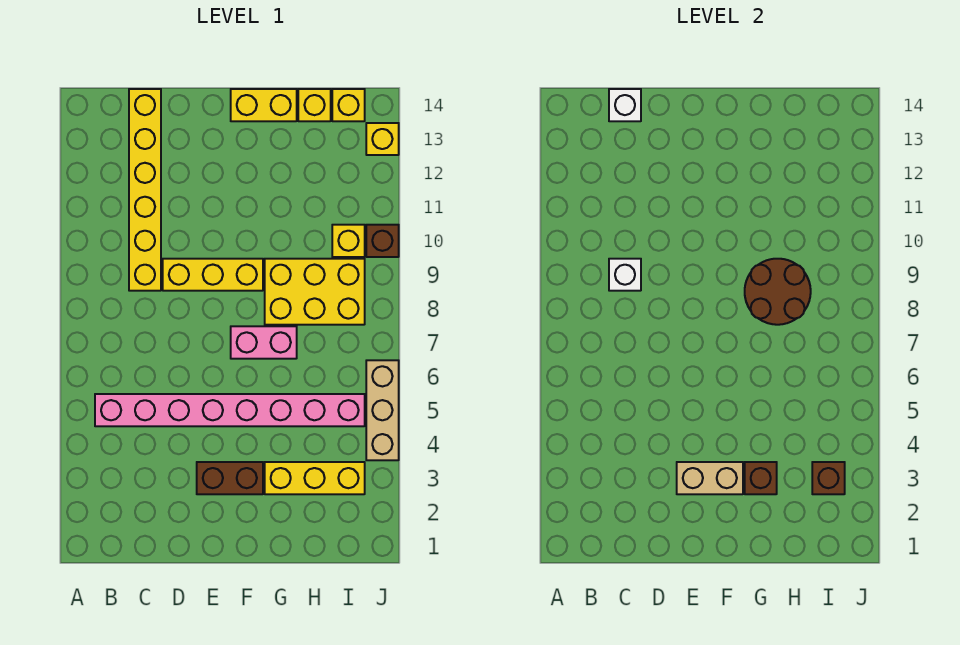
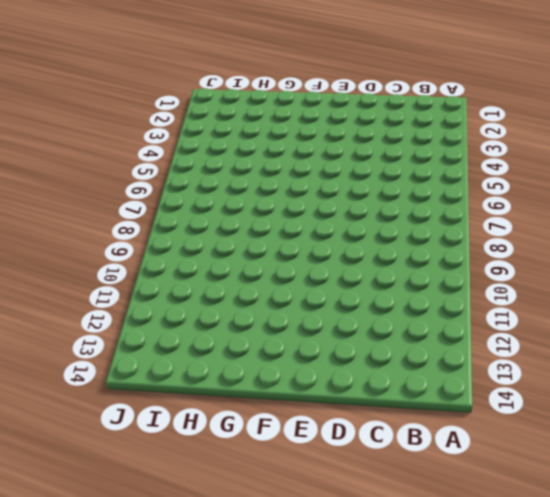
none -> pink 1x8 brick [95,394,365,426]
none -> yellow 1x6 brick [129,89,161,291]
none -> yellow 1x3 brick [163,259,263,291]

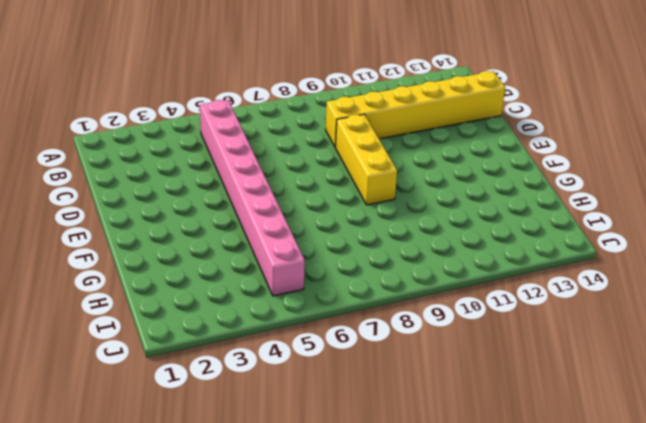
none -> brown 1x2 brick [197,462,263,494]
none -> pink 1x2 brick [231,326,297,359]
none -> yellow 1x2 brick [231,89,297,121]

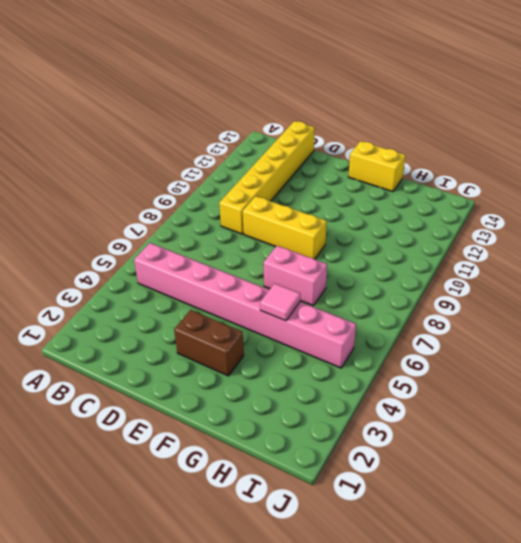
pink 1x1 tile [260,283,300,321] -> none
none -> yellow 1x3 brick [265,462,365,494]
none -> yellow 2x3 brick [265,259,365,325]
none -> yellow 1x1 brick [298,89,331,121]

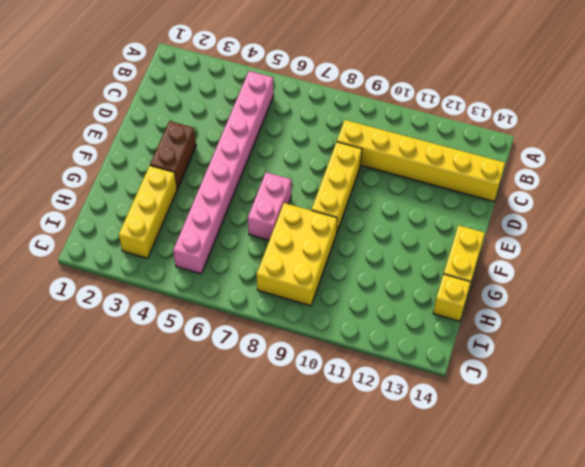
none -> yellow 1x1 brick [332,225,365,257]
none -> yellow 1x1 brick [332,89,365,121]
none -> tan 1x3 brick [366,360,399,460]

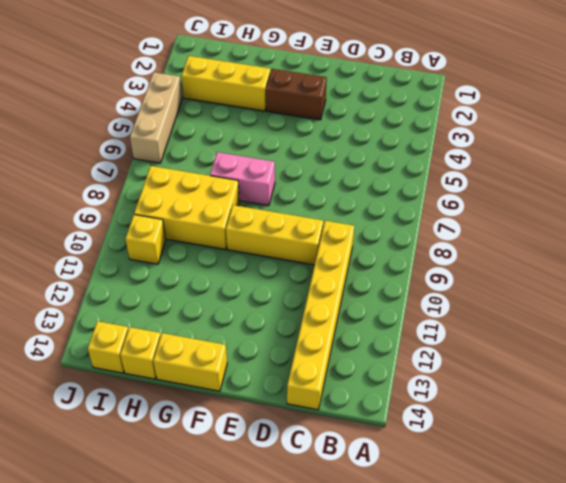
none -> pink 1x8 brick [95,394,365,426]
none -> brown 1x1 brick [366,225,399,257]
none -> yellow 1x1 brick [366,123,399,155]

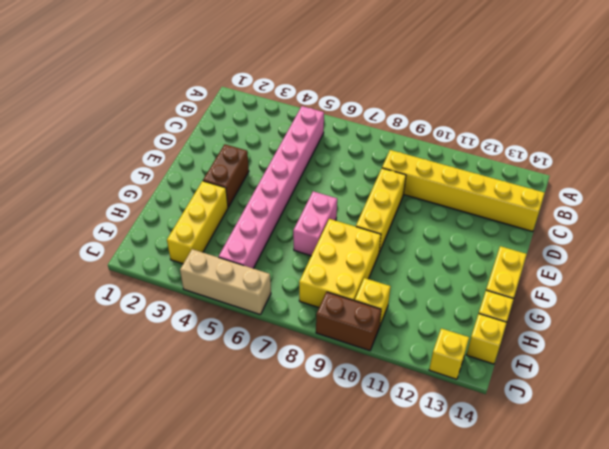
brown 1x2 brick [316,292,381,351] -> brown 1x1 brick [366,225,399,257]
none -> white 1x1 brick [609,259,641,291]
none -> white 1x1 brick [609,89,641,121]
none -> tan 1x2 brick [677,462,743,494]

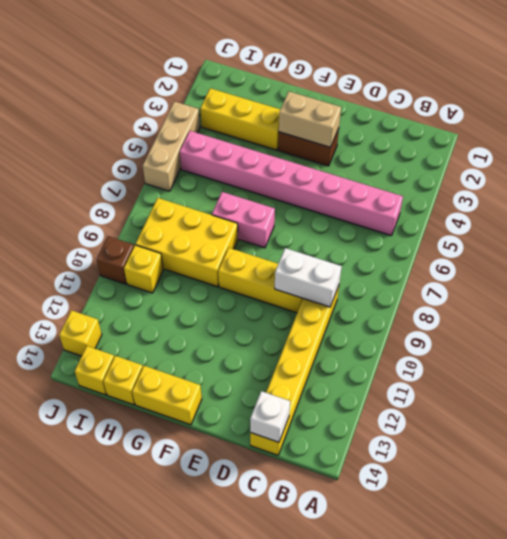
white 1x2 brick [275,248,342,307] -> white 1x1 brick [609,259,641,291]
none -> brown 1x1 brick [745,462,777,494]
none -> brown 2x2 round brick [745,259,811,325]
none -> brown 1x1 brick [812,462,845,494]

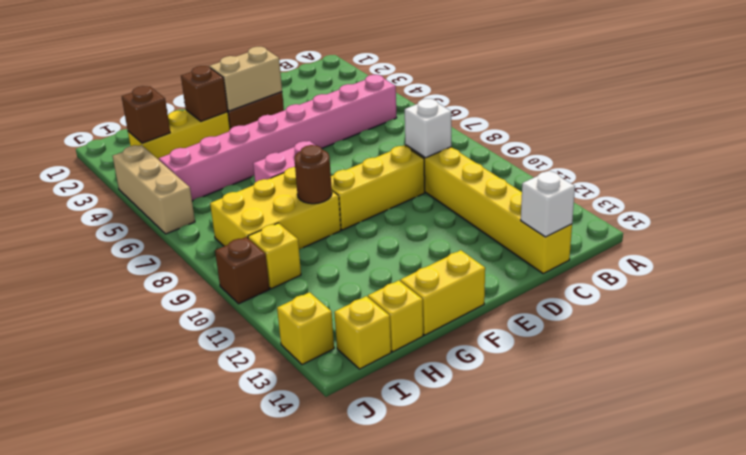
brown 1x1 round brick [294,145,332,204] -> brown 2x2 round brick [745,259,811,325]

